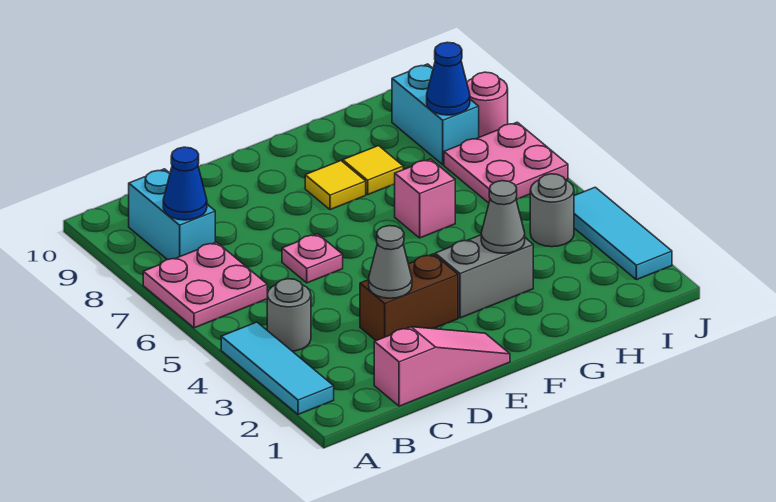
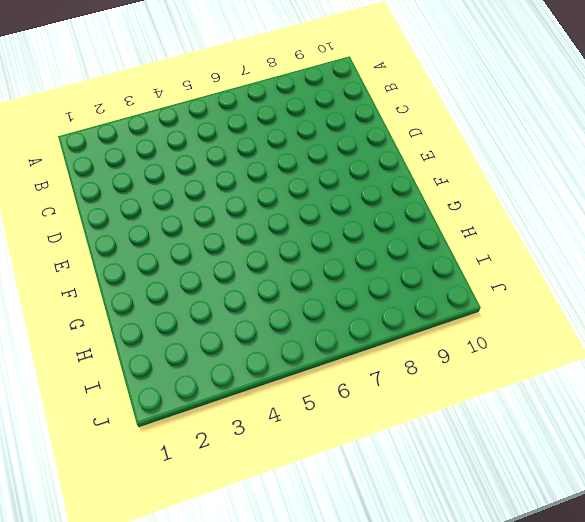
none -> cyan 1x3 tile [221,322,334,414]
none -> pink 2x2 plate [143,242,267,328]
none -> grey 1x1 round brick [267,279,311,351]

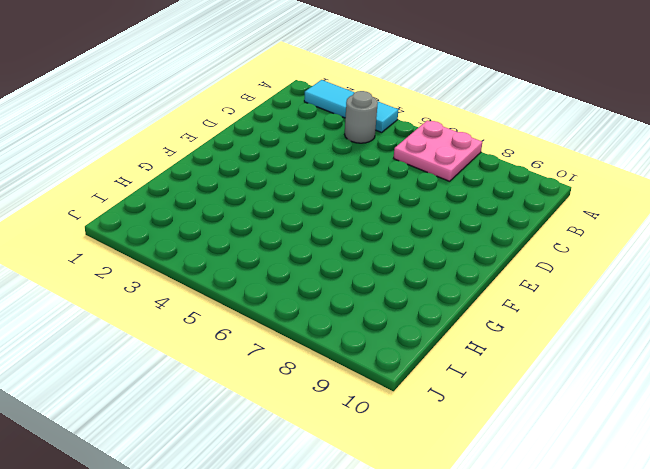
none -> cyan 1x2 brick [129,169,215,260]
none -> pink 1x3 slope [374,327,510,406]
none -> brown 1x2 brick [360,254,458,341]

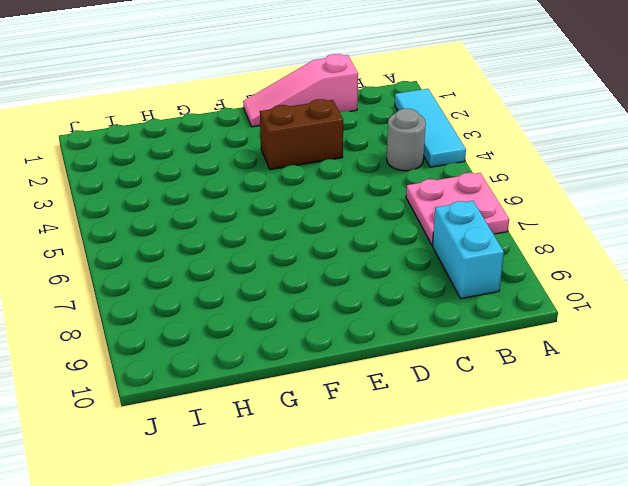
none -> pink 1x1 plate [282,234,343,283]
none -> grey 1x2 brick [435,235,533,318]
none -> yellow 1x1 tile [305,161,366,210]

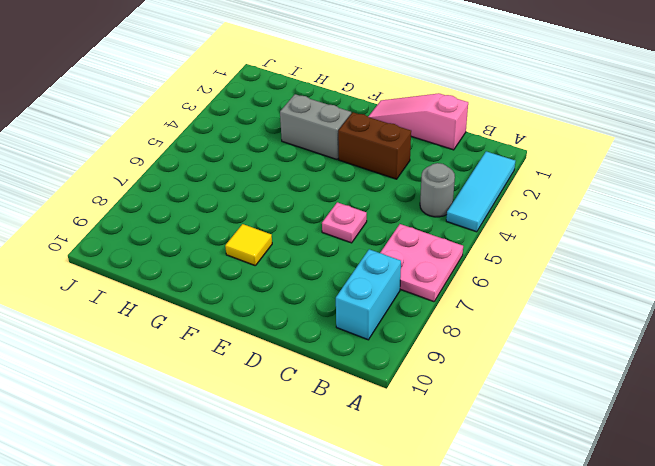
none -> pink 1x1 brick [395,159,455,238]
none -> yellow 1x1 tile [343,146,403,195]
none -> grey 1x1 round brick [530,174,574,247]

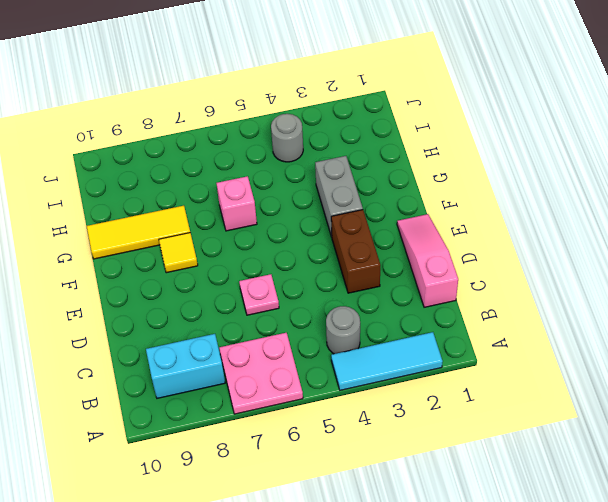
yellow 1x3 tile [87,206,190,259] -> yellow 1x1 tile [343,146,403,195]
none -> pink 2x2 plate [444,122,568,203]
none -> cyan 1x2 brick [392,64,479,165]
none -> cyan 1x3 tile [574,187,672,280]

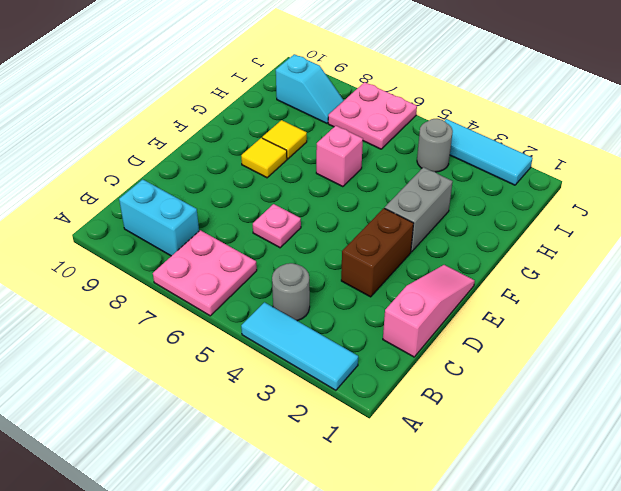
cyan 1x2 slope [276,54,344,123] -> cyan 1x2 brick [392,64,479,165]
none -> pink 1x1 round brick [467,72,508,137]
none -> blue 1x1 cone [163,147,207,220]
none -> grey 1x1 cone [369,226,412,298]

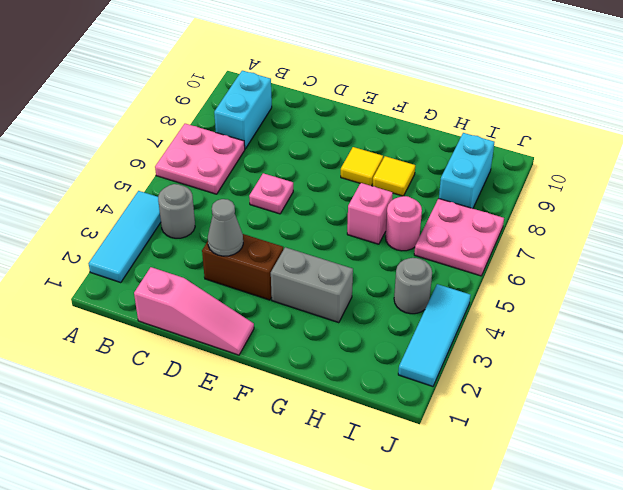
pink 1x1 round brick [385,196,422,251] -> pink 1x1 round brick moved to [467,72,508,137]
none -> blue 1x1 cone [163,147,207,220]
none -> grey 1x1 cone [481,181,525,253]
none -> blue 1x1 cone [427,42,470,115]

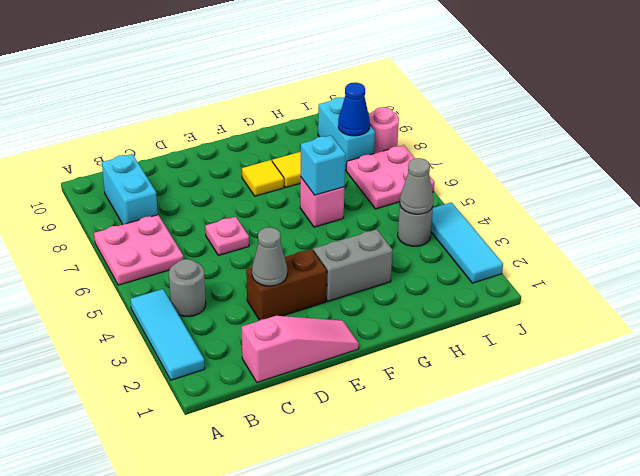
cyan 1x1 brick [301,135,346,195] -> none
grey 1x1 cone [400,158,433,214] -> grey 1x1 cone moved to [481,181,525,253]
none -> blue 1x1 cone [163,147,207,220]

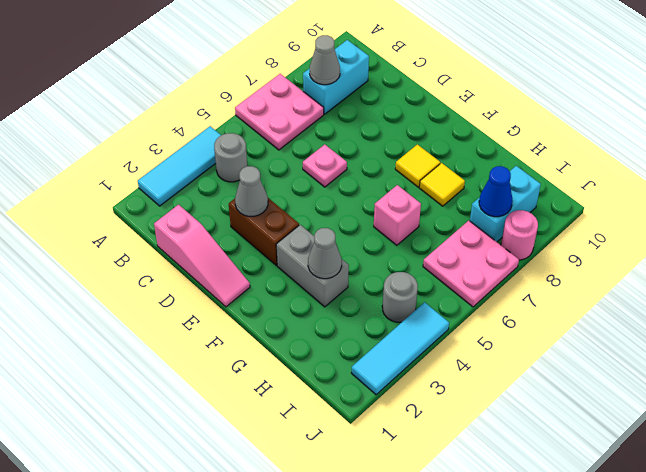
grey 1x1 cone [310,35,340,85] -> blue 1x1 cone [163,147,207,220]

